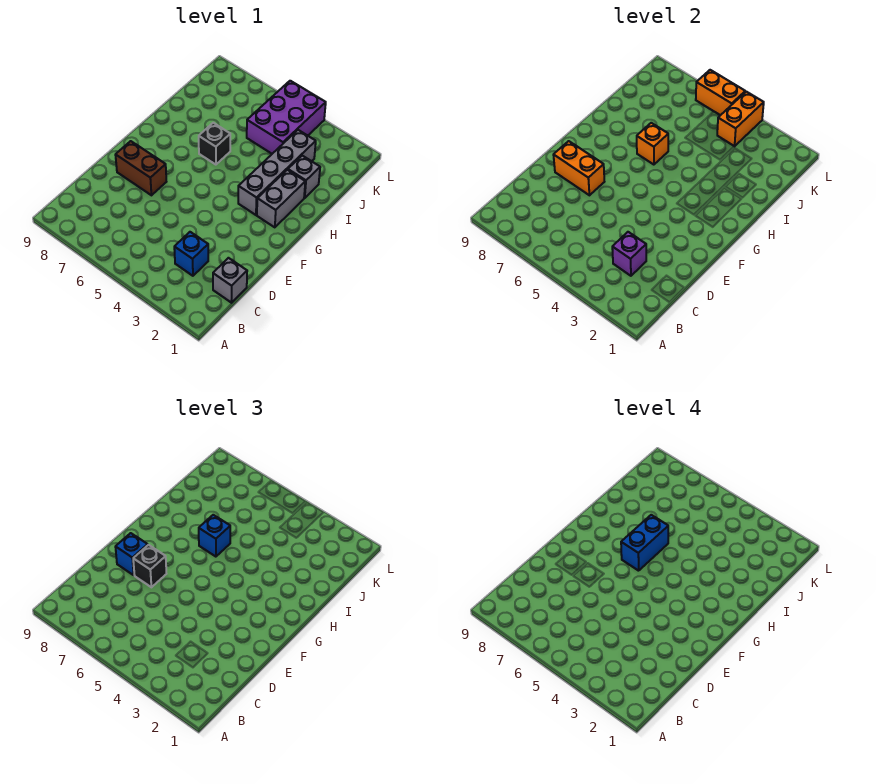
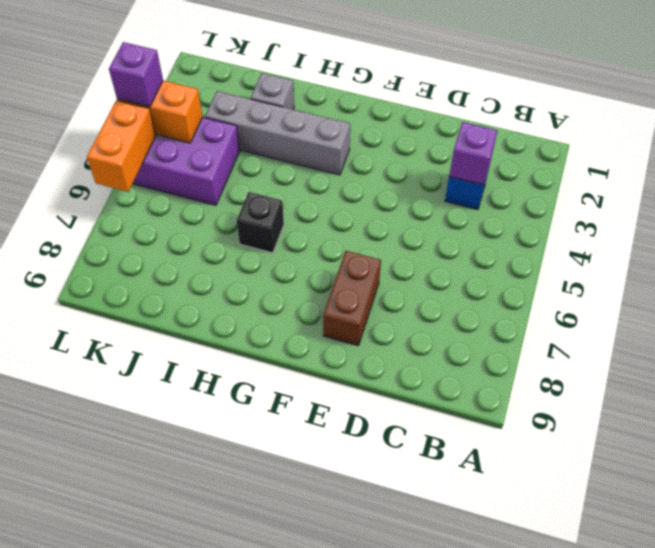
purple 1x1 brick [109,42,163,107] -> none
none -> grey 1x1 brick [213,258,247,303]
none -> grey 1x2 brick [257,170,305,227]
none -> orange 1x2 brick [554,141,604,195]

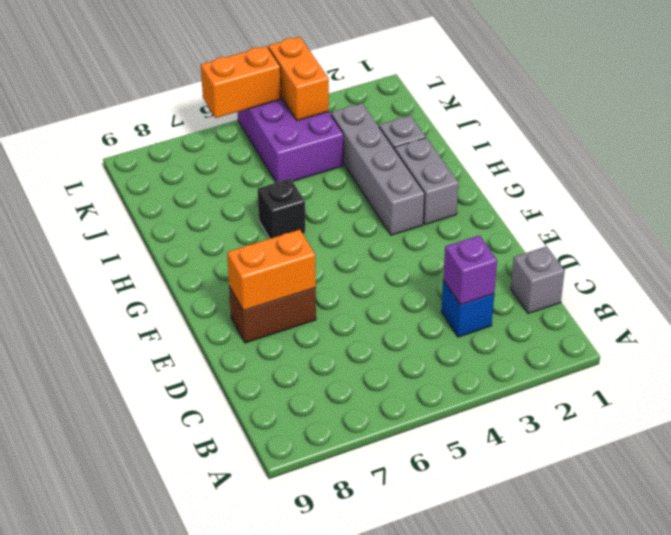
none -> orange 1x1 brick [637,123,668,165]
none -> black 1x1 brick [133,545,166,587]
none -> blue 1x1 brick [116,533,148,575]

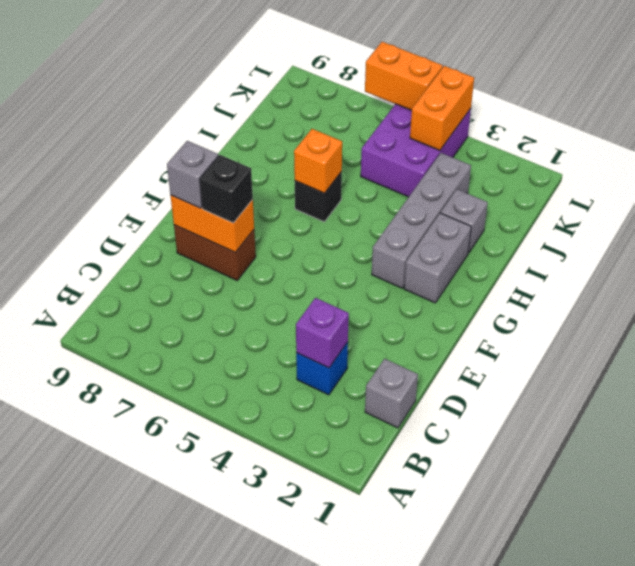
grey 1x1 brick [167,141,218,208] -> blue 1x1 brick [116,533,148,575]
none -> blue 1x1 brick [199,515,230,557]
none -> blue 1x2 brick [621,515,668,571]

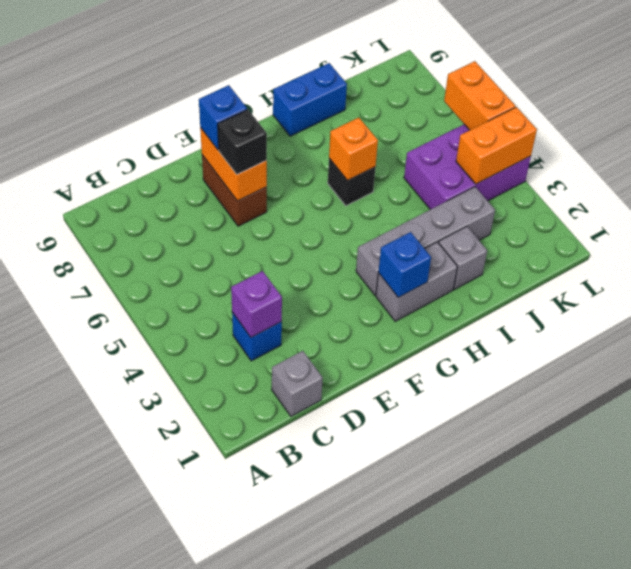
blue 1x1 brick [378,232,431,298] -> blue 1x1 brick moved to [199,515,230,557]
blue 1x2 brick [273,63,347,136] -> blue 1x2 brick moved to [621,515,668,571]

